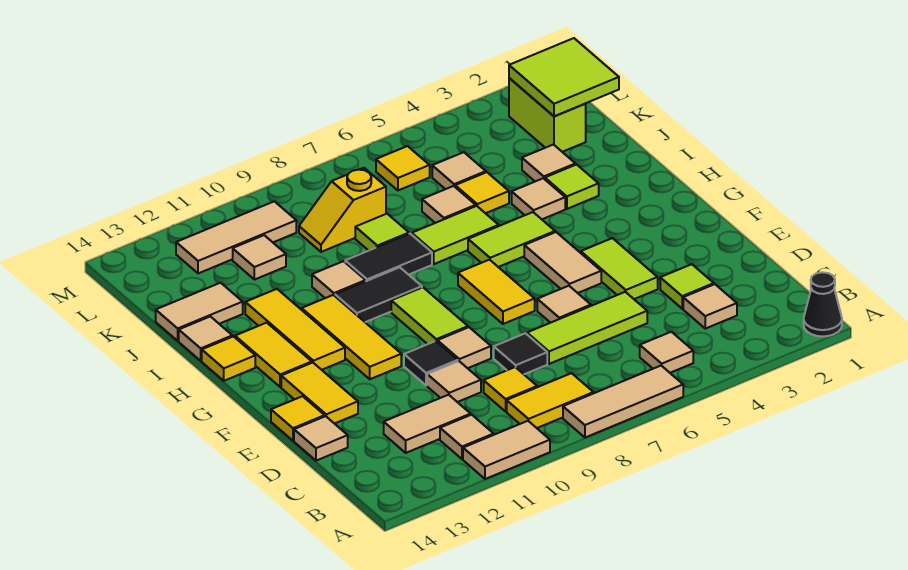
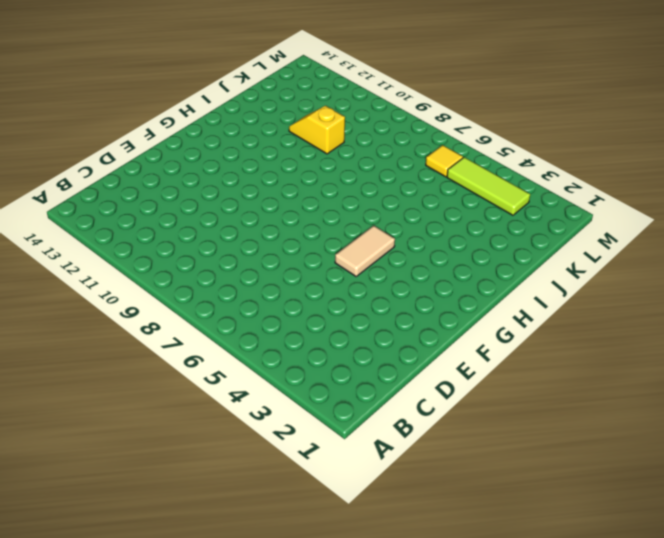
yellow 1x2 slope [289,106,345,154] -> yellow 1x2 slope moved to [299,168,386,252]
lime 1x3 tile [447,157,530,215] -> lime 1x3 tile moved to [527,292,647,364]
none -> black 1x1 cone [804,272,842,337]
none -> tan 1x3 tile [563,366,683,438]
none -> tan 1x2 tile [463,421,550,479]
none -> tan 1x1 tile [640,332,693,373]

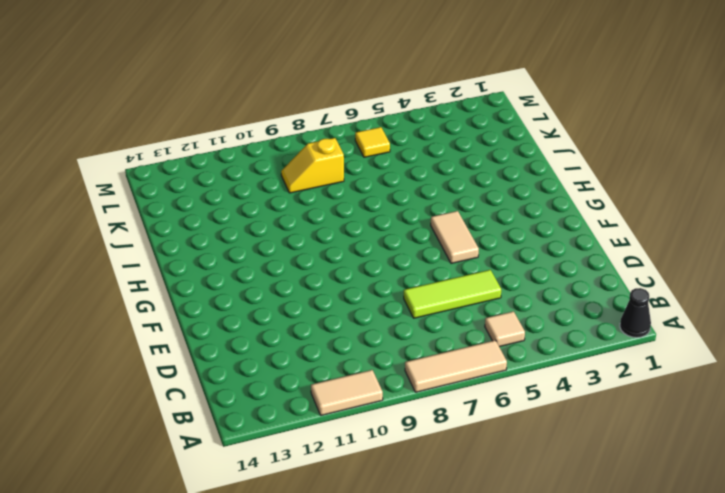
none -> yellow 1x2 tile [507,373,594,428]
none -> tan 1x1 tile [440,415,494,459]
none -> tan 1x1 tile [683,284,737,329]
none -> yellow 1x1 tile [484,367,537,411]

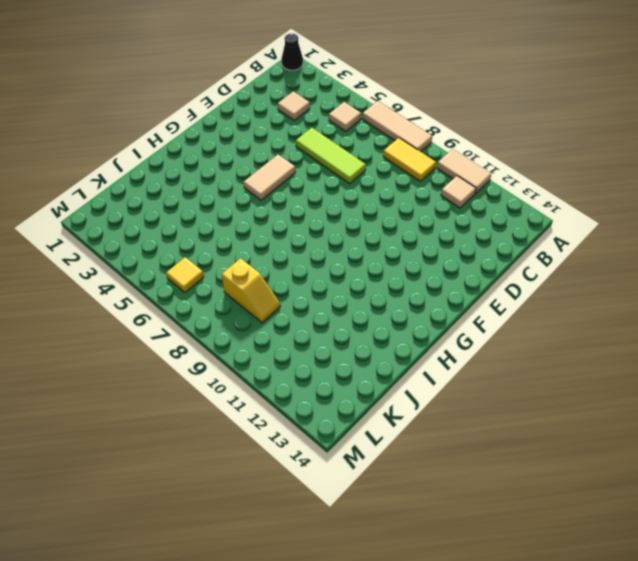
none -> yellow 1x1 tile [484,367,537,411]
none -> tan 1x2 tile [384,395,471,453]
none -> lime 1x1 tile [660,264,714,309]
none -> black 1x1 tile [494,333,547,374]

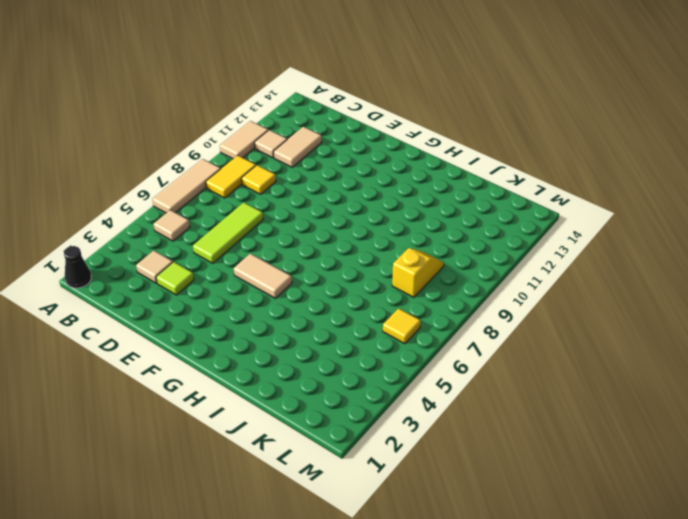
none -> black 1x1 tile [494,333,547,374]
none -> tan 1x1 tile [427,361,481,402]
none -> tan 1x1 tile [294,416,348,461]
none -> lime 1x2 tile [581,238,658,299]

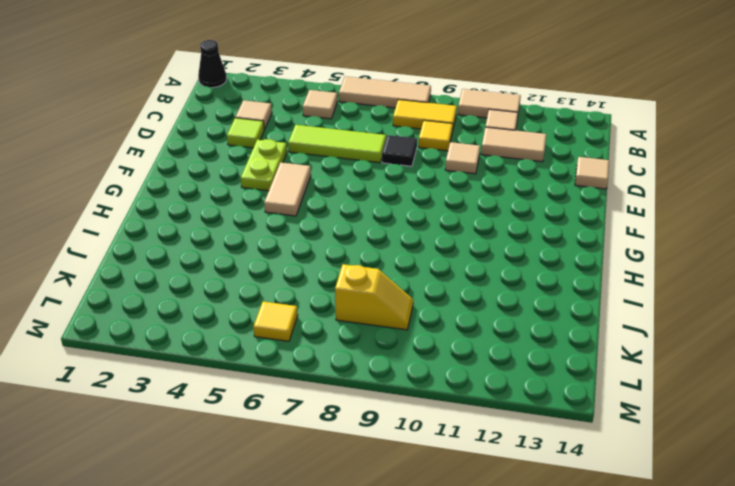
lime 1x2 plate [241,139,287,191] -> lime 1x2 tile [581,238,658,299]
none -> tan 1x1 tile [537,286,591,323]
none -> tan 1x1 tile [437,327,491,368]
none -> black 1x1 tile [404,341,458,385]
none -> yellow 1x2 tile [281,363,358,424]

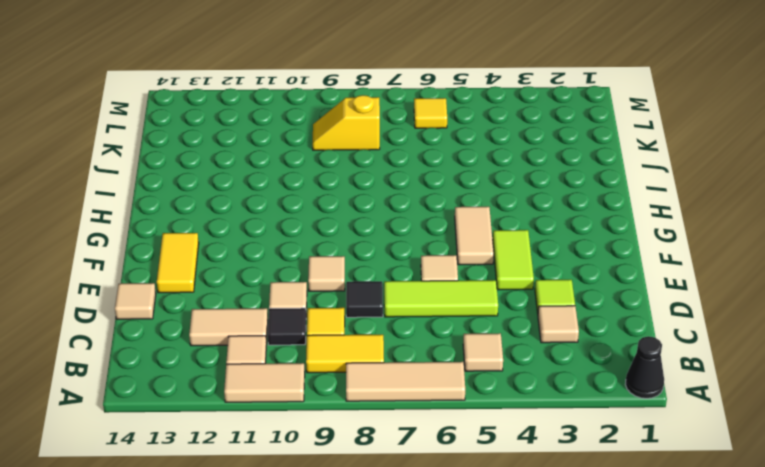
black 1x1 tile [268,308,306,345] -> black 1x1 tile moved to [404,341,458,385]
none -> yellow 1x1 tile [271,396,325,441]
none -> yellow 1x2 tile [458,260,535,324]
none -> lime 1x2 tile [391,287,468,344]
none -> yellow 1x3 tile [302,295,401,379]

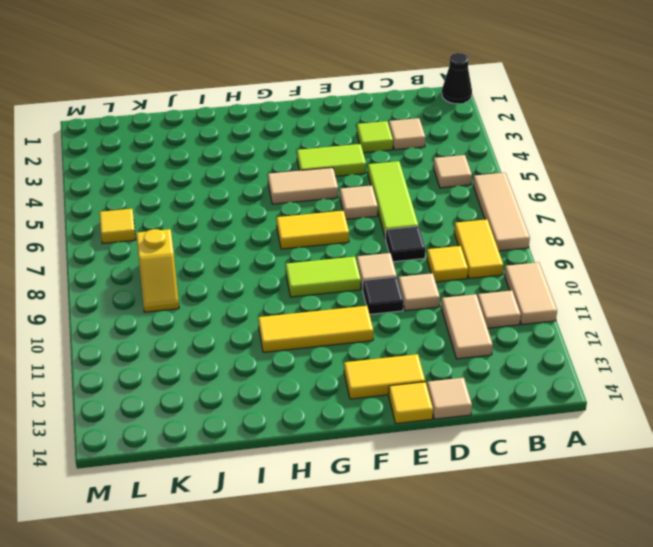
none -> yellow 1x3 tile [245,289,345,370]
none -> yellow 1x2 tile [235,323,312,387]
none -> lime 1x2 tile [468,212,555,267]
none -> black 1x2 tile [335,267,422,322]

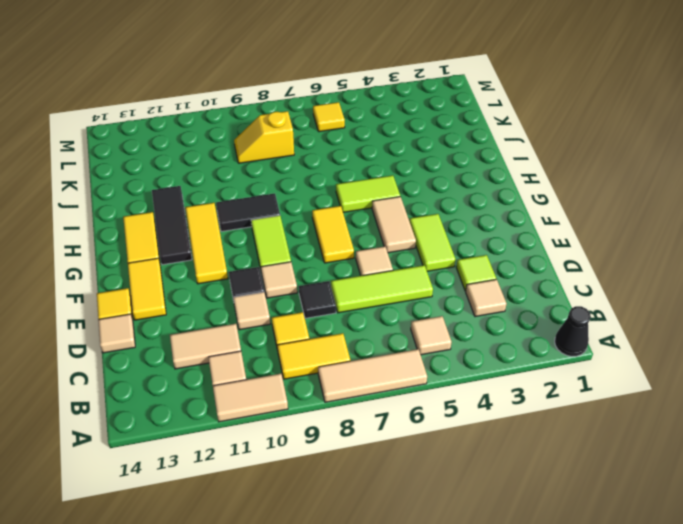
black 1x3 tile [152,186,192,265] -> yellow 1x3 tile [245,289,345,370]
none -> yellow 1x1 tile [202,336,255,381]
none -> lime 1x1 tile [545,165,599,209]
none -> tan 1x1 tile [512,178,565,219]
none -> lime 1x2 tile [412,206,499,264]

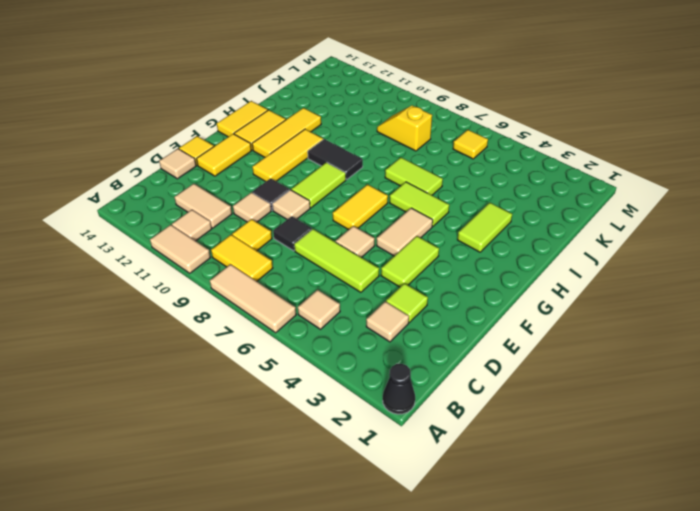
yellow 1x2 tile [217,101,268,137] -> yellow 1x1 tile [202,336,255,381]
lime 1x2 tile [457,203,512,252] -> lime 1x1 tile [545,165,599,209]
none -> tan 1x1 tile [512,178,565,219]
none -> black 1x2 tile [345,234,432,281]
none -> tan 1x1 tile [312,261,366,298]
none -> tan 1x1 tile [179,316,232,361]

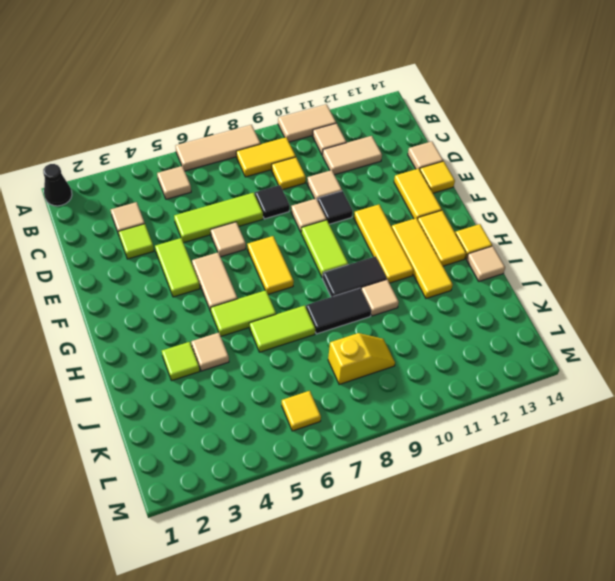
none -> tan 1x1 tile [522,145,576,181]
none -> yellow 1x1 tile [455,172,509,213]
none -> tan 1x1 tile [422,186,476,223]
none -> lime 1x1 tile [355,214,409,251]

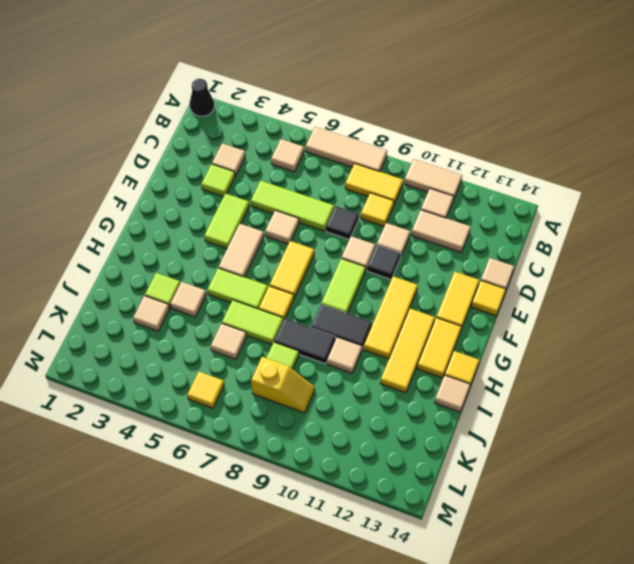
yellow 1x1 tile [259,286,294,320] -> yellow 1x1 tile moved to [455,172,509,213]
none -> tan 1x2 tile [156,283,243,341]
none -> lime 1x2 brick [509,78,586,152]
none -> tan 1x1 tile [432,152,486,189]
none -> tan 1x1 tile [233,235,286,280]

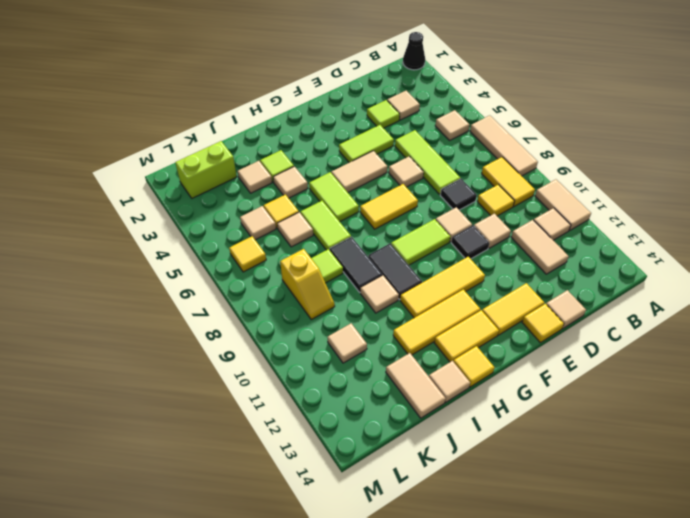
none -> tan 1x3 tile [176,201,296,273]
none -> lime 2x2 tile [509,38,619,116]

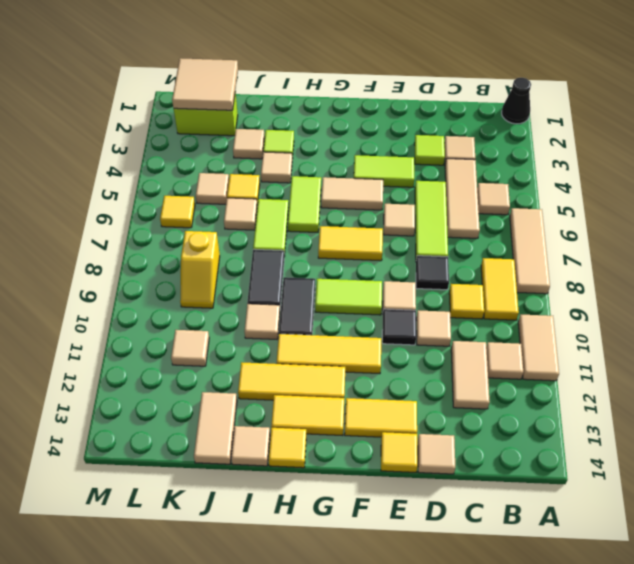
tan 1x3 tile [445,159,480,238] -> tan 1x3 tile moved to [176,201,296,273]
tan 2x2 tile [172,58,238,110] -> lime 2x2 tile [509,38,619,116]
none -> lime 1x1 tile [355,214,409,251]

